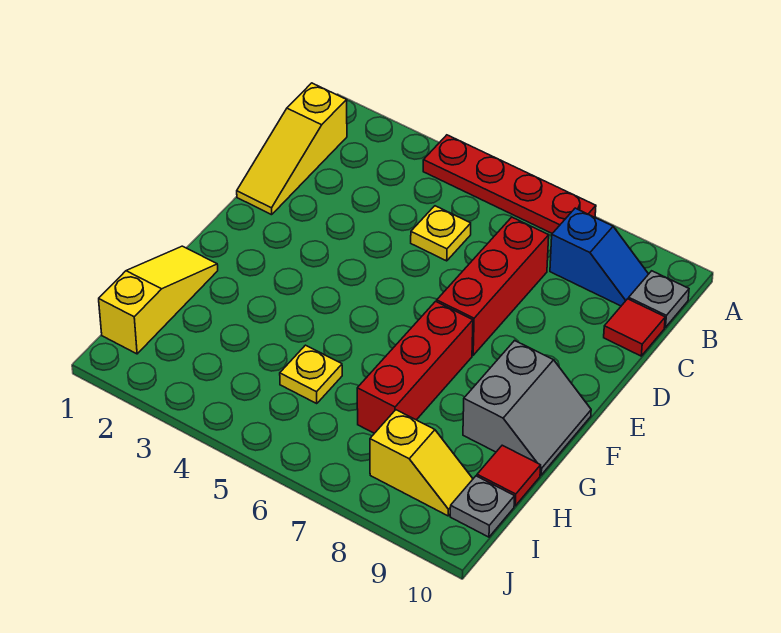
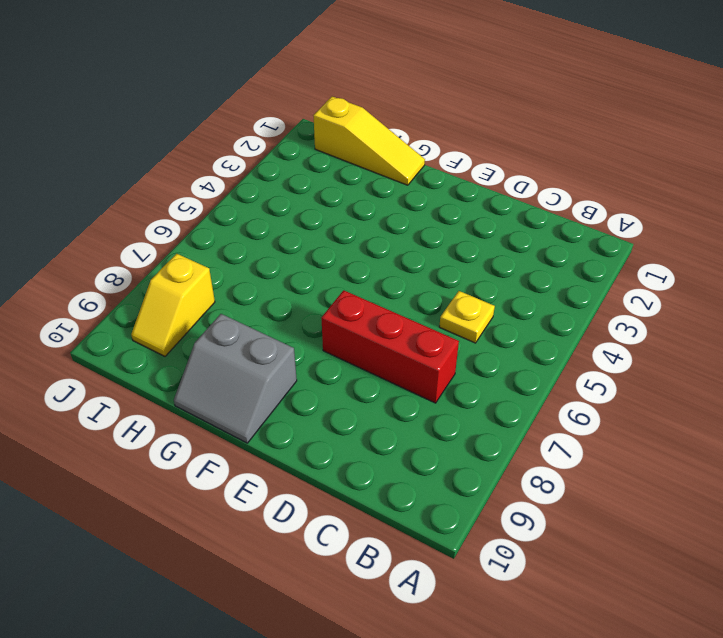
none -> red 1x4 plate [423,135,596,233]
none -> yellow 1x3 slope [237,83,347,215]
none -> blue 1x2 slope [550,208,648,306]

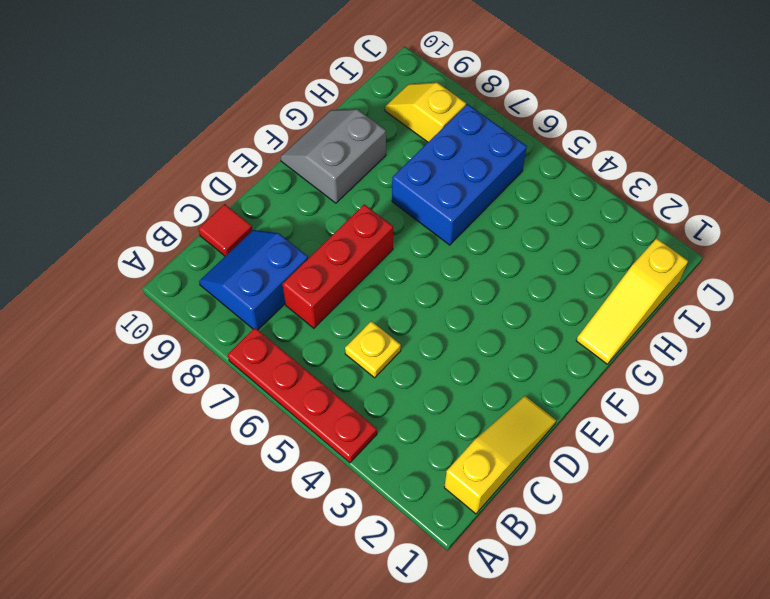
blue 2x2 slope [199,230,308,330] -> blue 1x2 slope [550,208,648,306]
blue 2x3 brick [392,104,527,245] -> red 1x3 brick [357,301,473,433]
none -> grey 1x1 plate [629,271,689,327]
none -> yellow 1x1 plate [280,345,342,404]
none -> red 1x1 tile [477,445,541,506]

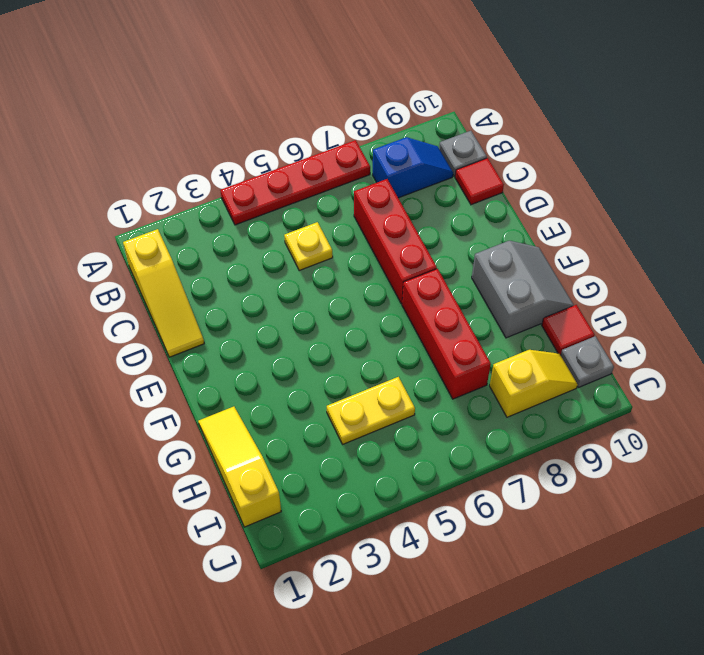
yellow 1x2 plate [327,377,415,444] -> yellow 1x1 plate [280,345,342,404]

